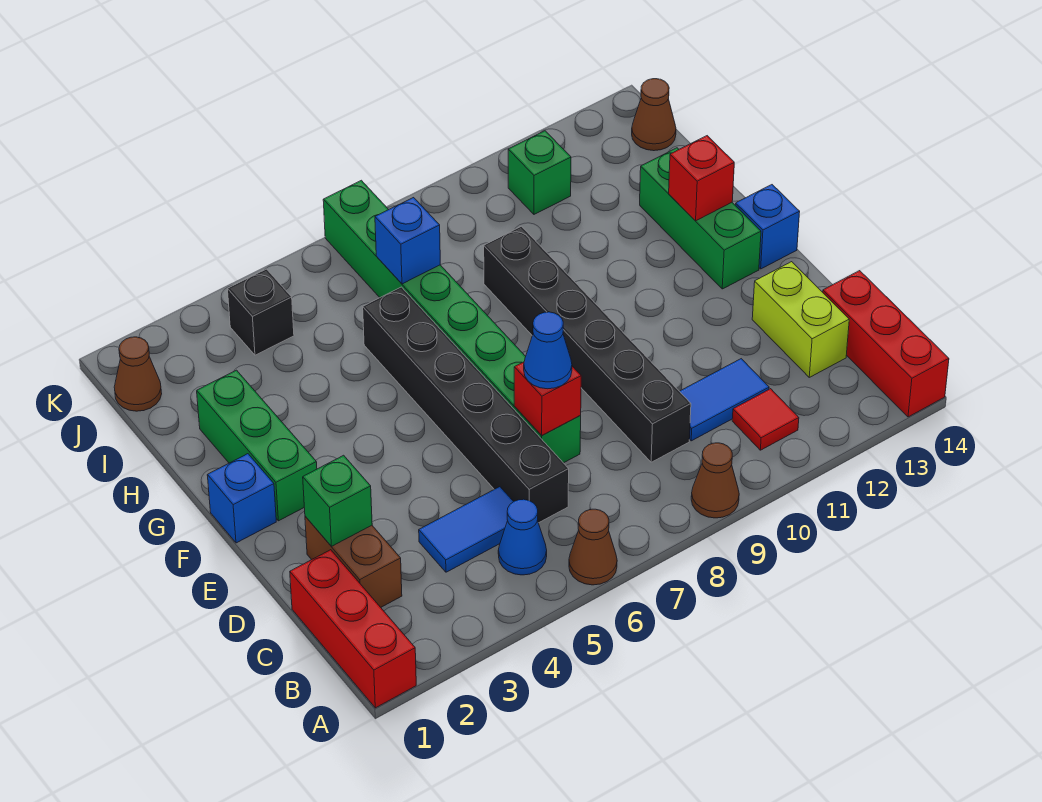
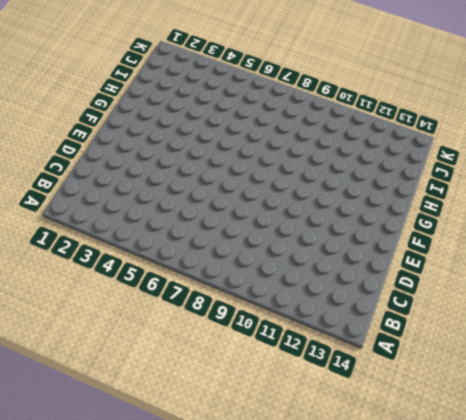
none -> red 1x3 brick [290,550,416,708]
none -> brown 1x1 cone [569,509,617,585]
none -> brown 1x1 cone [691,443,739,518]

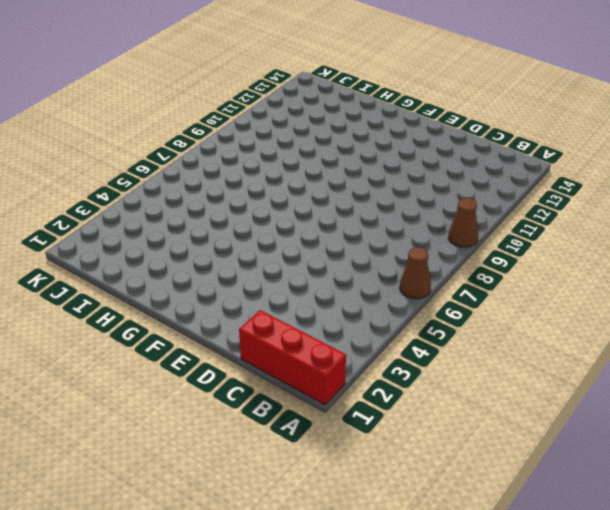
none -> red 1x3 brick [823,271,949,417]
none -> blue 1x1 cone [498,499,547,575]
none -> red 1x1 tile [732,389,799,450]

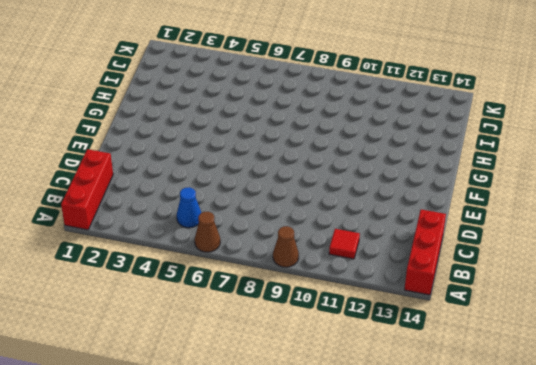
none -> brown 1x2 brick [305,516,402,607]
none -> blue 1x2 tile [419,487,514,572]
none -> black 1x6 brick [363,287,569,523]

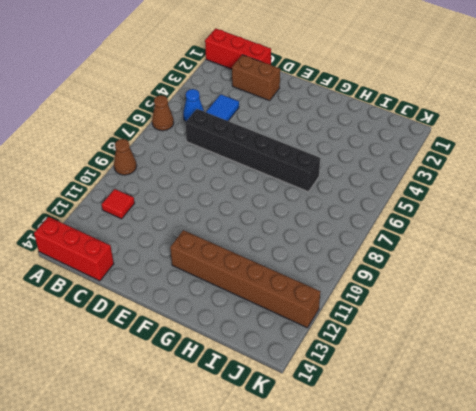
brown 1x6 brick [170,230,320,328] -> none
none -> black 1x6 brick [484,226,691,462]
none -> blue 1x2 tile [680,359,769,441]
none -> lime 1x2 brick [752,262,849,377]

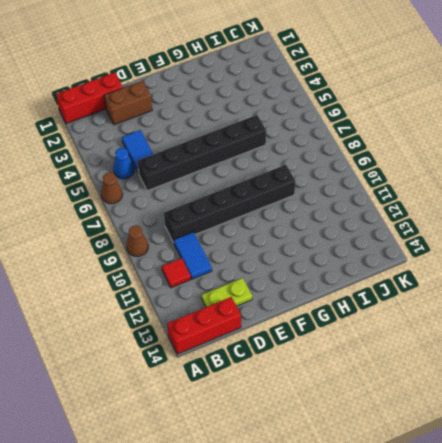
lime 1x2 plate [202,278,252,307] -> lime 1x2 brick [752,262,849,377]
none -> green 1x8 brick [323,180,581,463]
none -> blue 1x1 brick [207,454,276,543]
none -> green 1x3 brick [197,370,317,521]

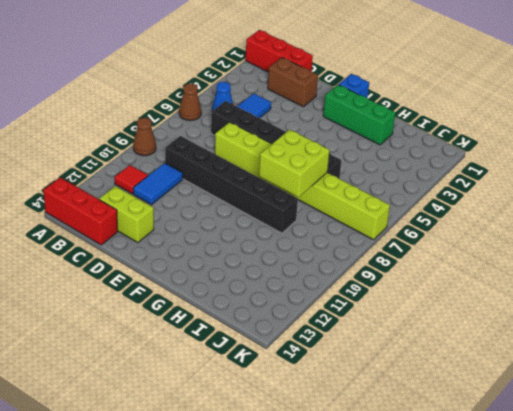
lime 1x8 brick [215,122,390,240] -> green 1x8 brick [323,180,581,463]
lime 2x2 brick [259,129,329,197] -> none
none -> green 1x3 brick [640,148,761,289]
none -> blue 1x1 brick [735,185,800,269]
none -> brown 1x1 cone [114,337,162,411]

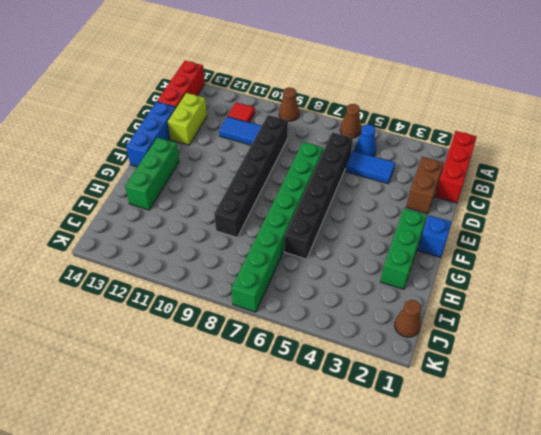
blue 1x3 brick [126,102,176,167] -> blue 1x1 brick [735,185,800,269]
none -> black 1x1 brick [228,269,294,355]
none -> green 1x1 brick [508,131,571,214]
none -> brown 1x1 cone [632,79,676,151]

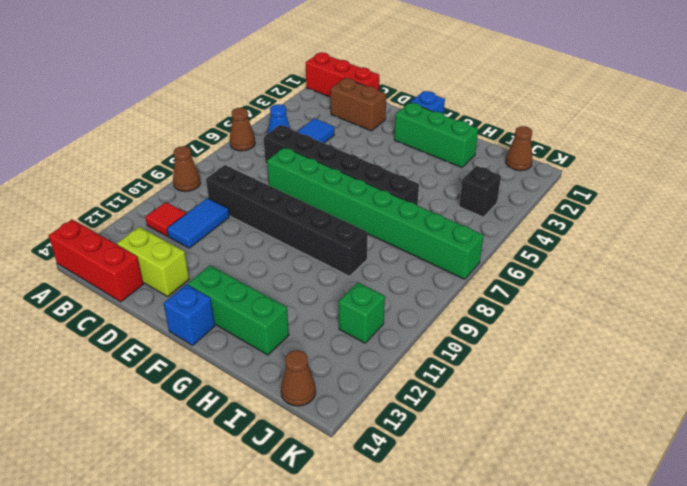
none -> green 1x1 brick [303,455,372,546]
none -> red 1x1 brick [514,362,581,435]
none -> red 1x1 brick [669,136,734,221]

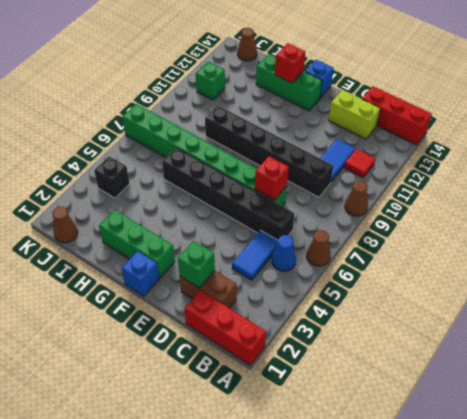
none -> blue 1x1 brick [375,198,440,284]
none -> blue 1x1 cone [524,312,572,389]

